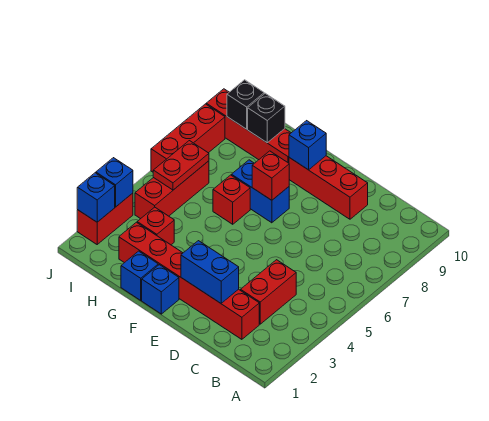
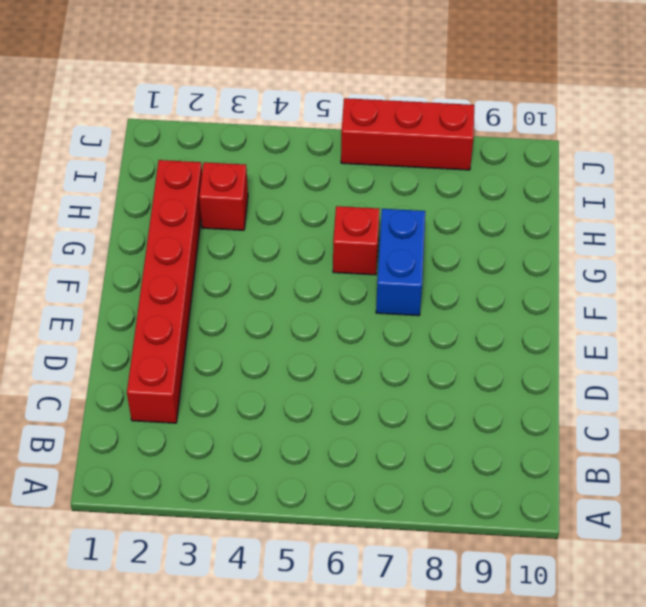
none -> red 1x2 brick [241,260,296,324]
none -> red 1x3 brick [289,156,368,219]
none -> blue 1x1 brick [142,265,179,314]

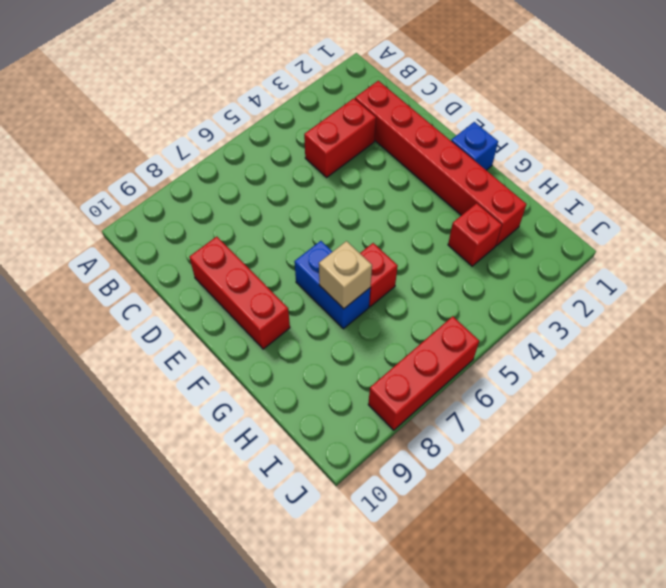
tan 1x1 brick [319,241,372,309] -> none
none -> blue 1x1 brick [121,251,158,300]
none -> red 1x4 brick [206,89,291,163]
none -> red 1x3 brick [135,161,209,219]

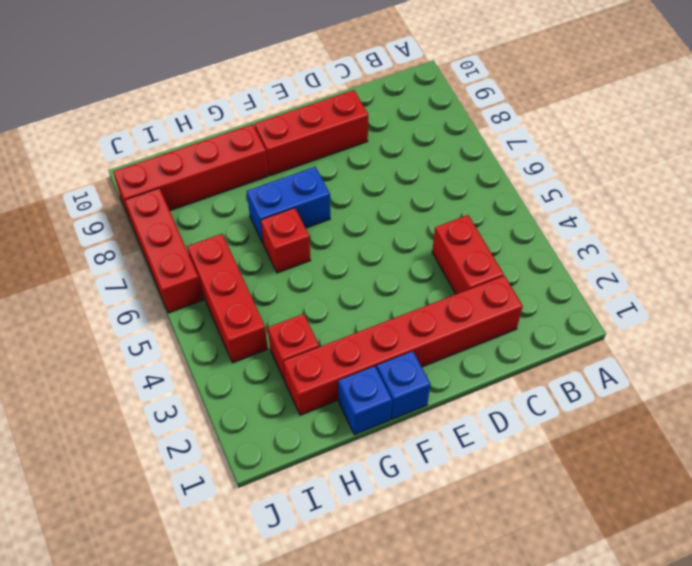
none -> red 1x2 brick [77,193,133,244]
none -> blue 1x2 brick [181,241,239,303]
none -> red 1x1 brick [252,151,289,200]

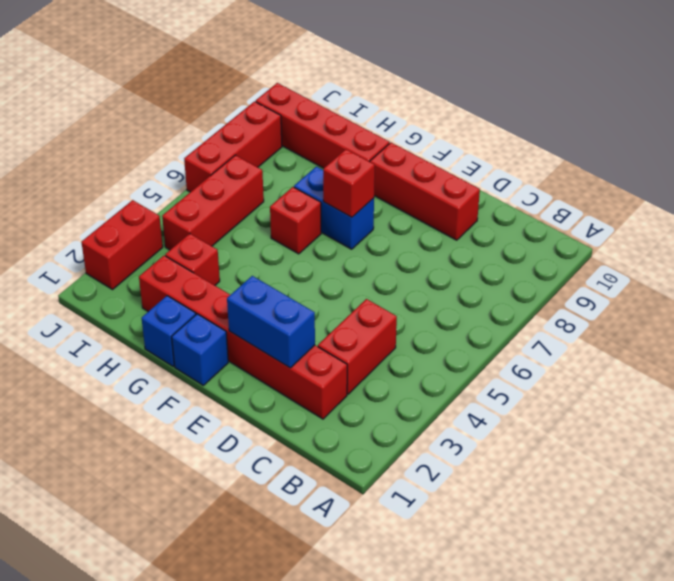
none -> blue 1x1 brick [289,121,326,170]
none -> black 1x1 brick [248,93,285,143]
none -> red 1x2 plate [153,141,209,190]

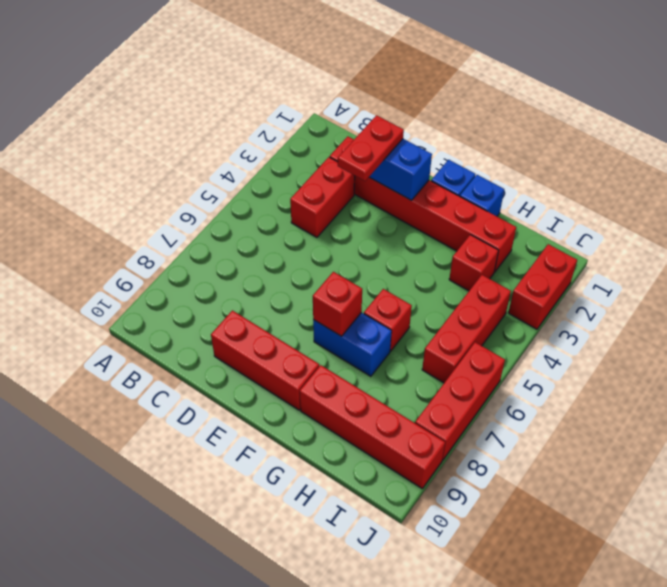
red 1x2 plate [338,115,404,181] -> red 1x2 plate moved to [153,141,209,190]
none -> blue 1x1 brick [289,121,326,170]
none -> black 1x1 brick [248,93,285,143]
none -> black 1x1 brick [227,80,264,129]

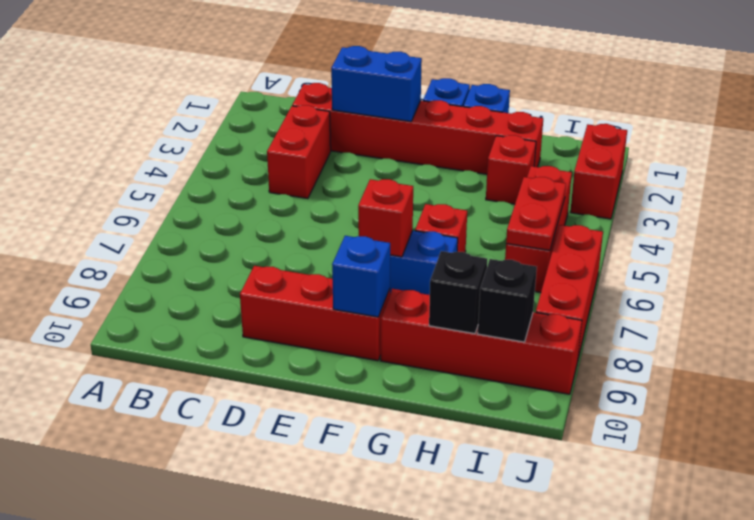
none -> blue 1x1 brick [77,173,115,222]
none -> blue 1x1 brick [96,158,133,207]

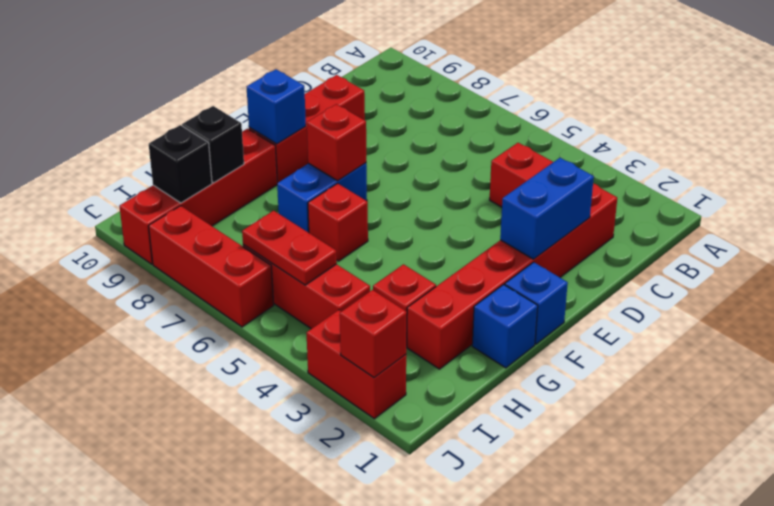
red 1x1 brick [340,290,407,378] -> blue 1x1 brick [77,173,115,222]
none -> blue 1x1 brick [96,158,133,207]

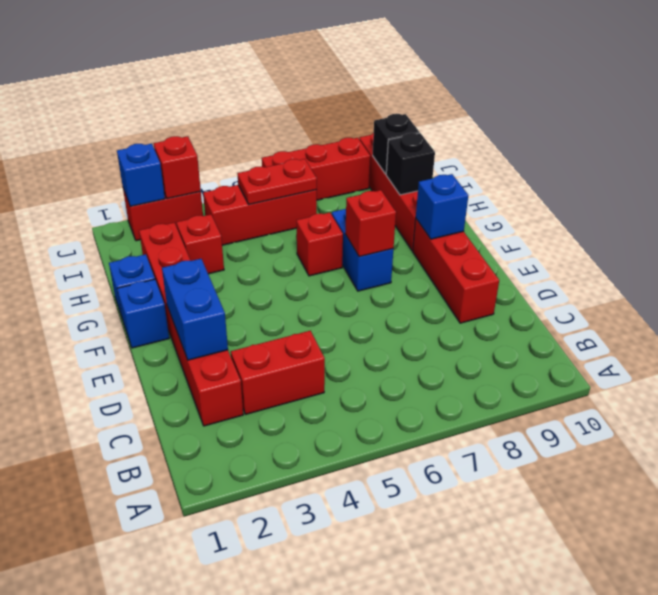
red 1x1 brick [154,136,201,199] -> blue 1x1 brick [96,158,133,207]

